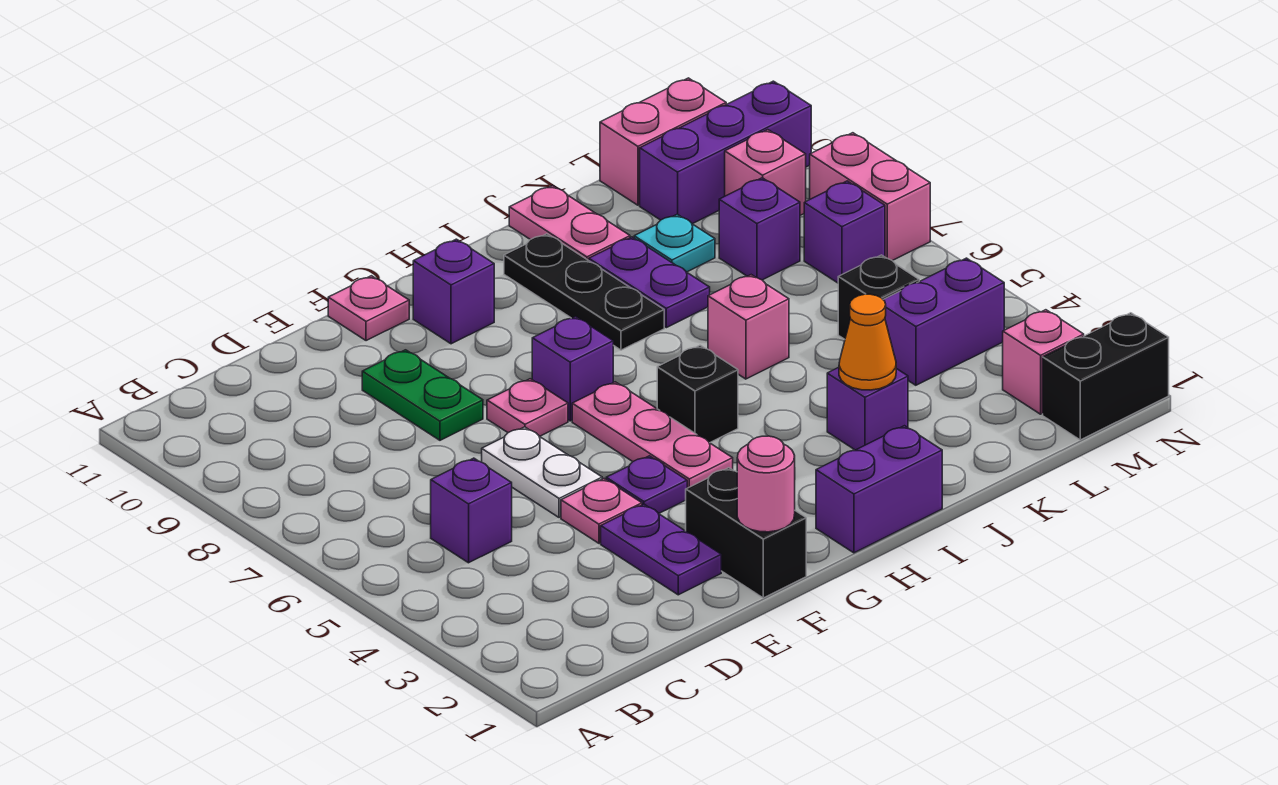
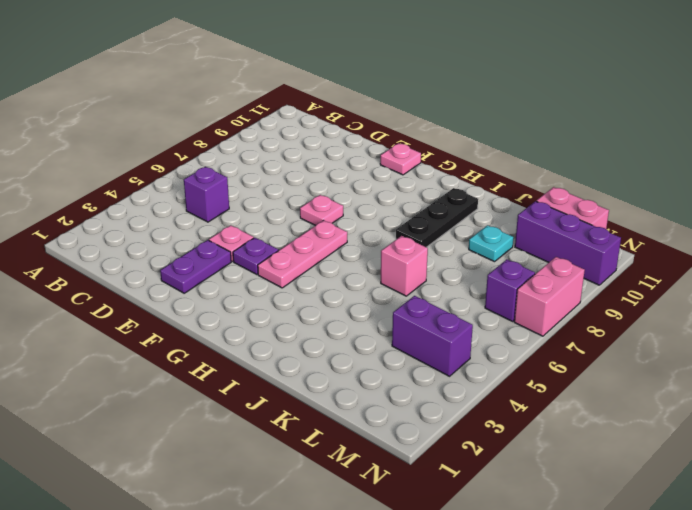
none -> white 1x2 plate [482,427,602,518]
none -> green 1x2 plate [362,350,483,440]
none -> black 1x2 brick [686,468,806,598]
none -> purple 1x1 brick [532,316,613,421]

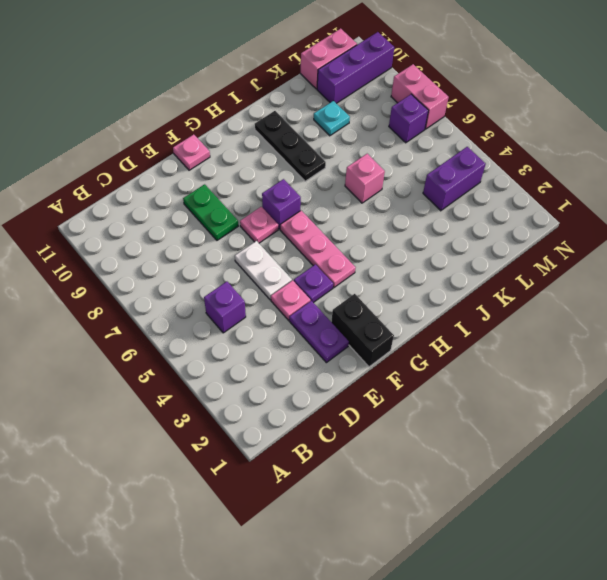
none -> purple 1x1 brick [413,239,494,344]
none -> purple 1x2 brick [816,426,942,553]
none -> black 1x1 brick [657,345,738,443]
none -> purple 1x1 brick [827,367,908,450]

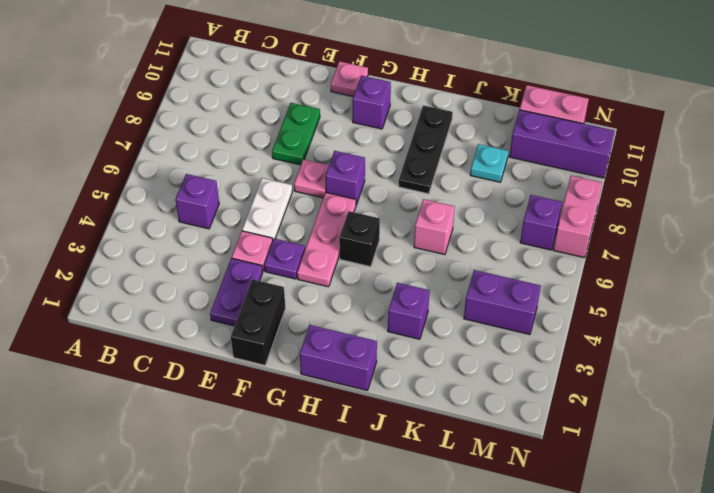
none -> purple 1x2 plate [589,237,710,328]
none -> pink 1x2 plate [509,186,630,261]
none -> black 1x1 brick [838,255,919,339]
none -> purple 1x1 brick [719,178,800,280]

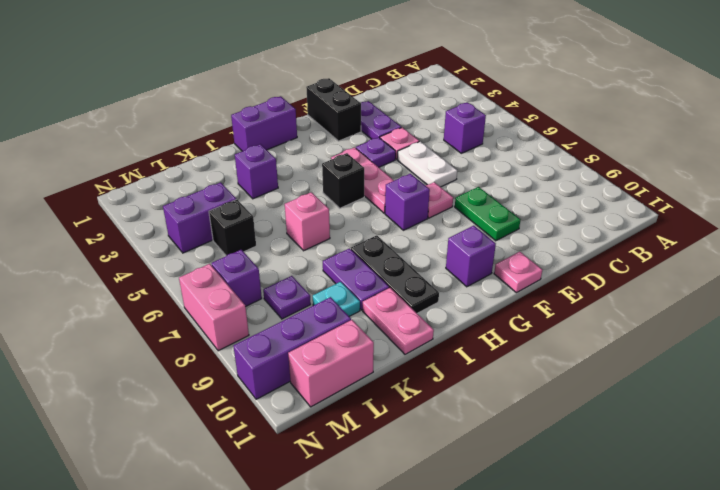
purple 1x1 plate [263,276,311,319] -> purple 1x1 brick [719,178,800,280]
none -> black 1x2 brick [1043,313,1169,440]
none -> pink 1x1 brick [1003,310,1084,414]
none -> pink 1x1 brick [725,130,806,215]
none -> pink 1x1 round brick [737,436,795,532]

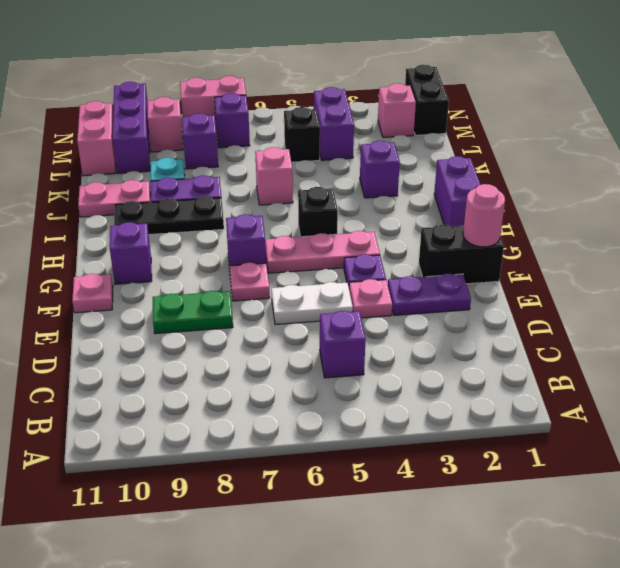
none -> orange 1x1 cone [839,294,896,390]

